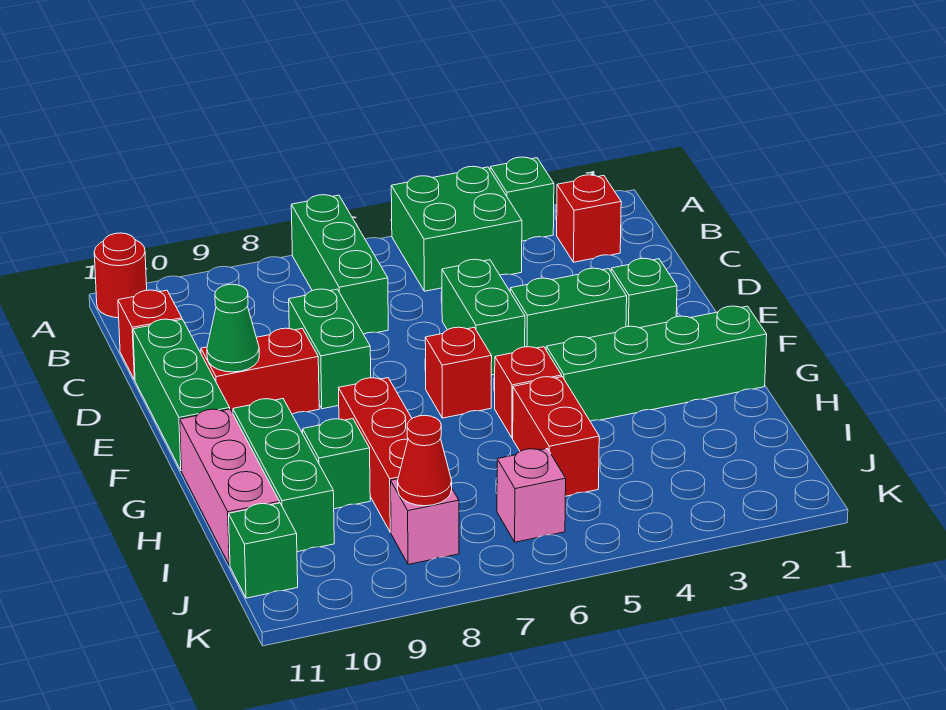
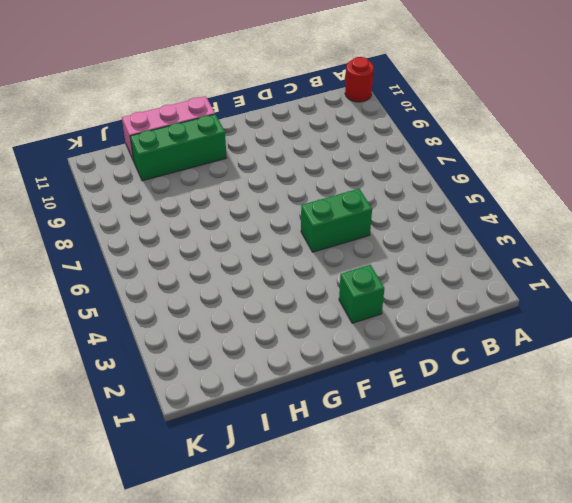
none -> green 1x1 brick [490,157,554,241]
none -> green 2x2 brick [391,167,522,291]
none -> green 1x3 brick [291,195,388,334]

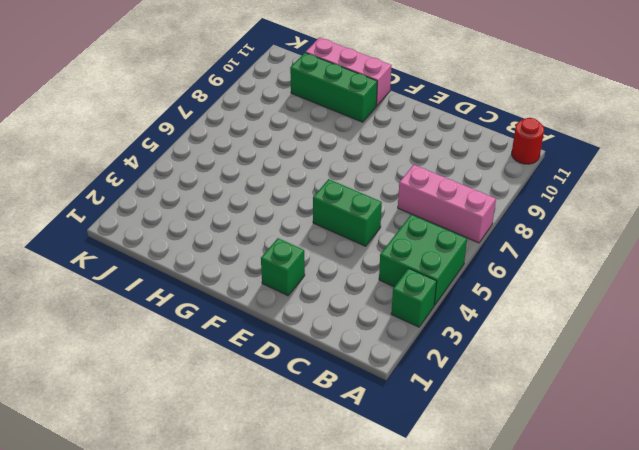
pink 1x3 brick [398,165,496,243] -> green 1x3 brick [291,195,388,334]
none -> red 1x1 brick [557,175,621,262]
none -> red 1x1 brick [118,290,182,380]
none -> green 1x2 brick [289,289,371,409]

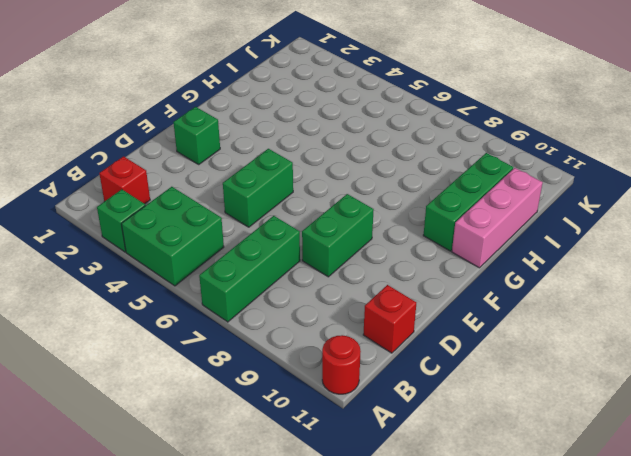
none -> green 1x3 brick [133,319,230,471]
none -> green 1x2 brick [510,268,627,349]
none -> red 1x2 brick [201,328,319,414]

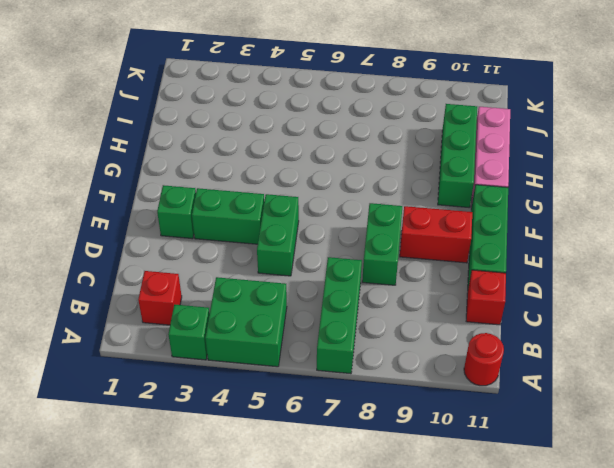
none -> red 1x1 brick [425,327,492,418]
none -> green 1x4 brick [546,306,767,421]
none -> red 1x1 brick [495,347,562,438]

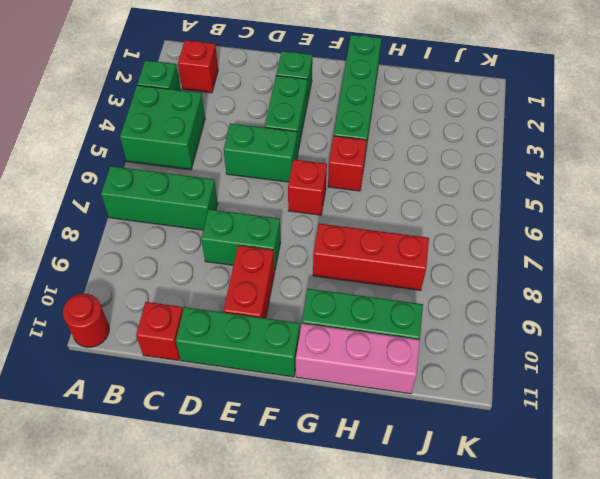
none -> red 1x2 brick [513,377,599,496]
none -> green 1x1 brick [303,419,370,509]
none -> pink 1x1 brick [497,448,566,542]

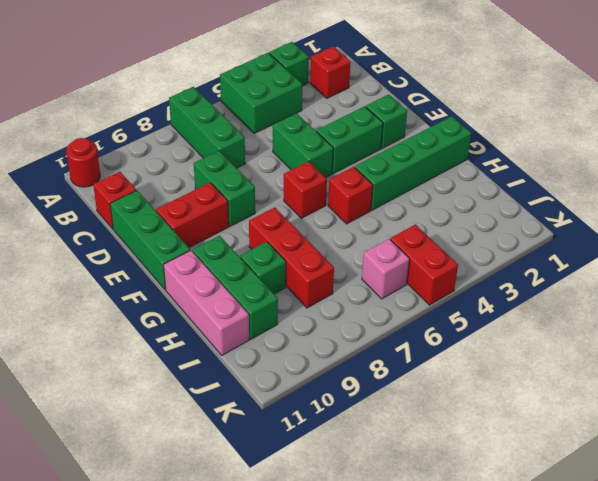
red 1x2 brick [390,224,458,305] -> red 1x2 brick moved to [513,377,599,496]
none -> pink 1x1 brick [391,479,459,564]
none -> green 1x1 brick [229,503,298,598]
none -> green 1x1 cone [207,284,259,372]

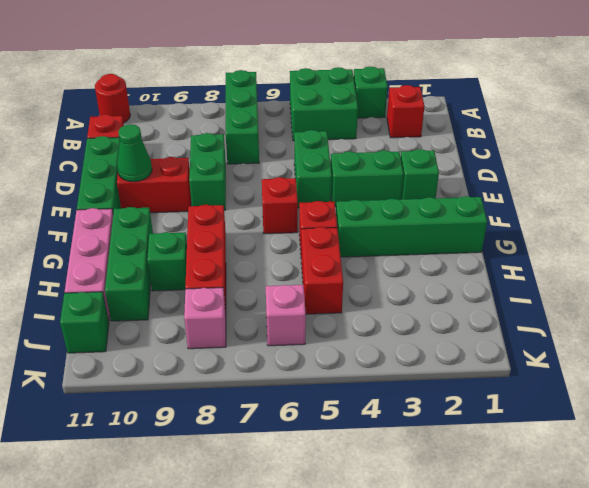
none -> red 1x1 cone [398,415,452,506]

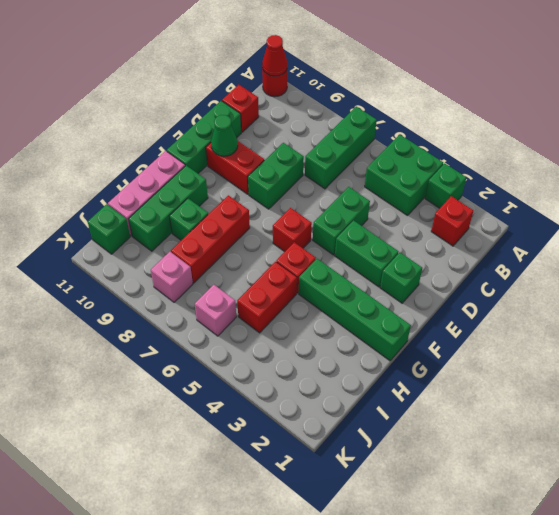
red 1x1 cone [262,35,287,76] -> red 1x1 cone moved to [398,415,452,506]

